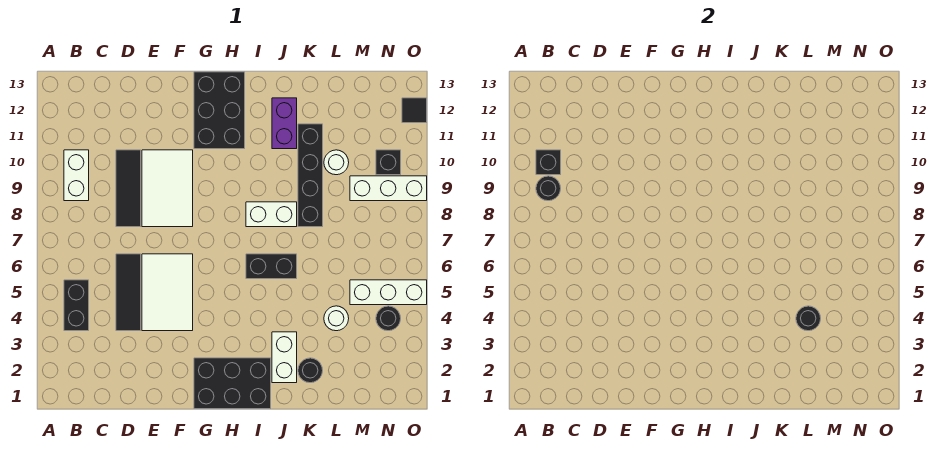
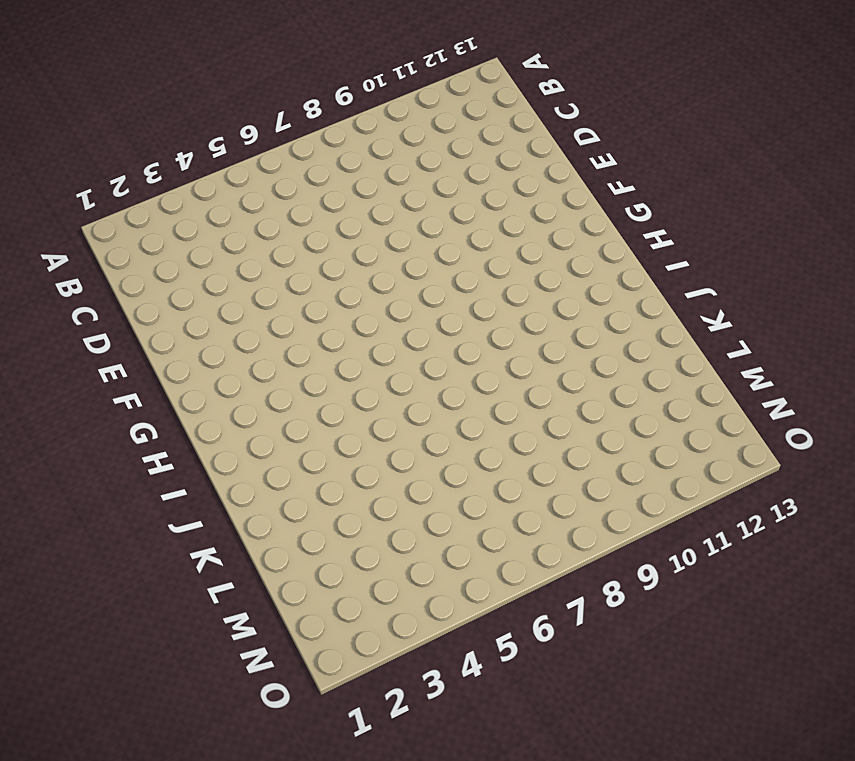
none -> black 1x2 brick [64,280,89,331]
none -> white 1x2 brick [64,150,89,201]
none -> black 1x3 tile [116,254,141,331]

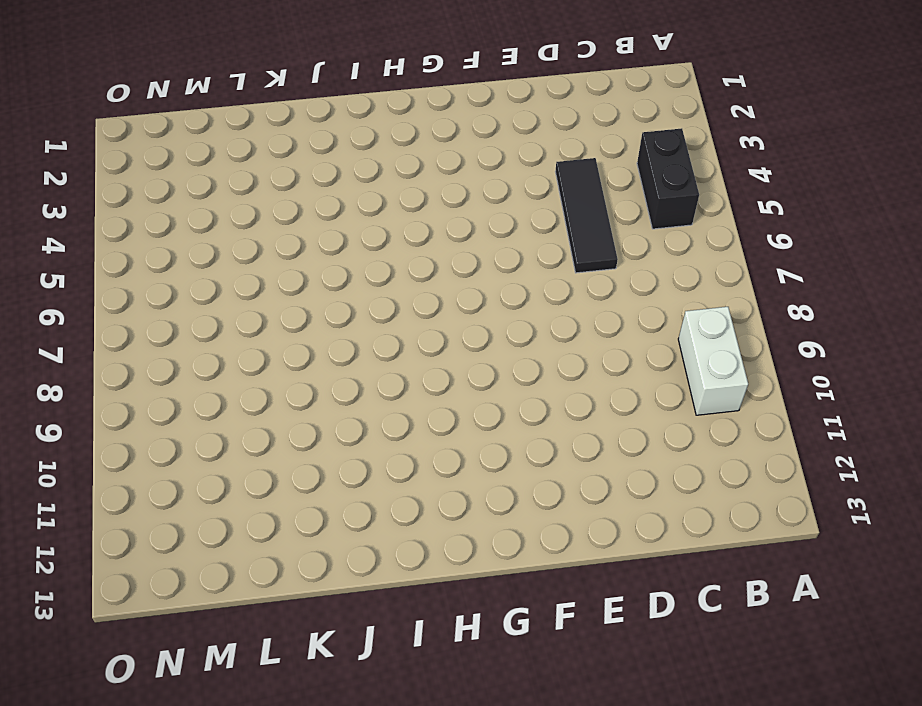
none -> black 1x3 tile [116,150,141,227]
none -> white 2x3 tile [142,254,193,331]
none -> white 2x3 tile [142,150,193,227]

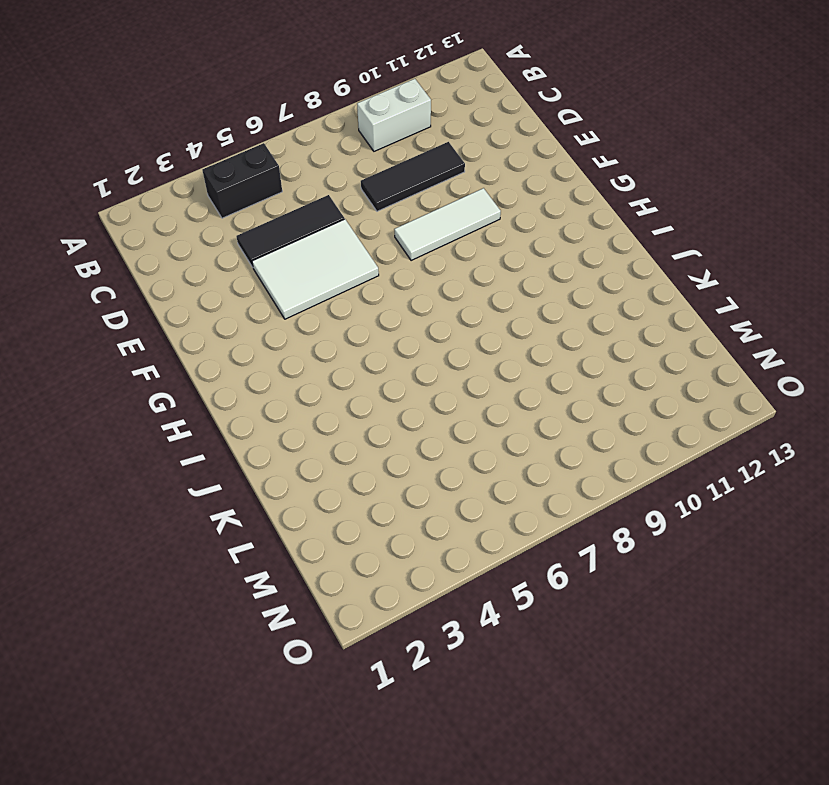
white 1x3 tile [394,188,501,261] -> white 2x3 tile [142,150,193,227]
none -> black 2x3 brick [194,358,271,409]
none -> black 2x3 brick [194,72,245,149]
none -> black 1x2 brick [246,254,297,279]

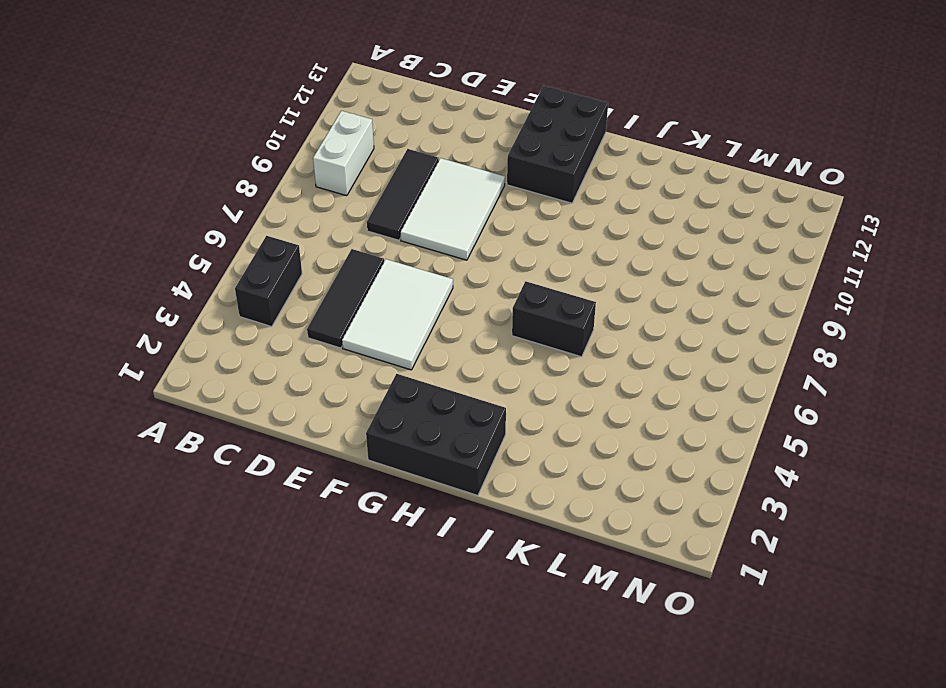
none -> white 1x2 brick [246,202,297,227]
none -> white 1x2 brick [272,332,297,383]
none -> purple 1x2 brick [272,98,297,149]

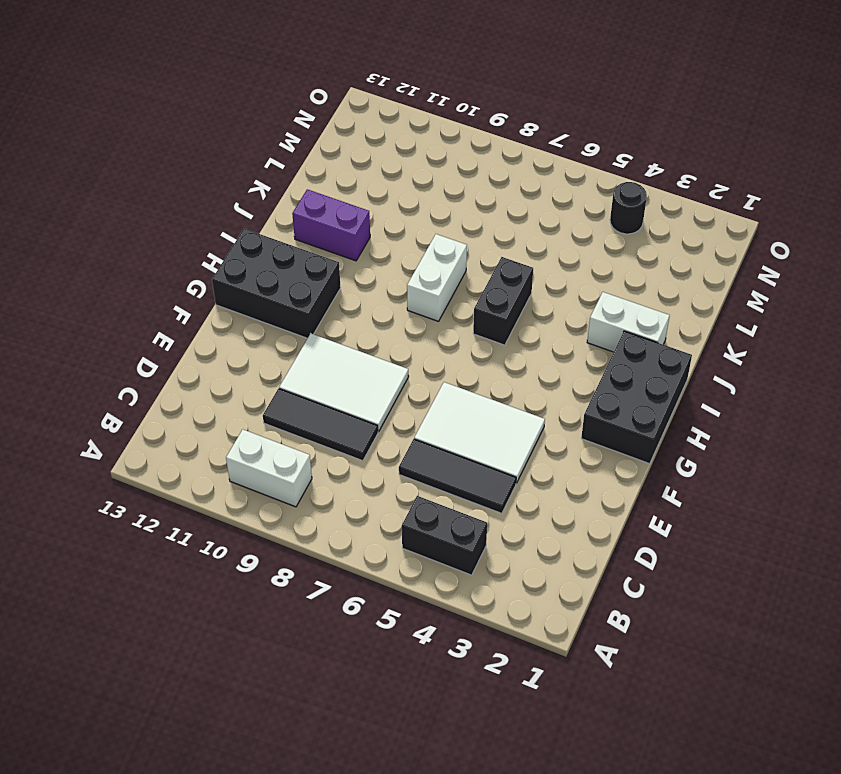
none -> black 1x1 round brick [298,358,323,383]
none -> black 1x4 brick [298,124,323,227]
none -> white 1x1 round brick [324,306,349,331]

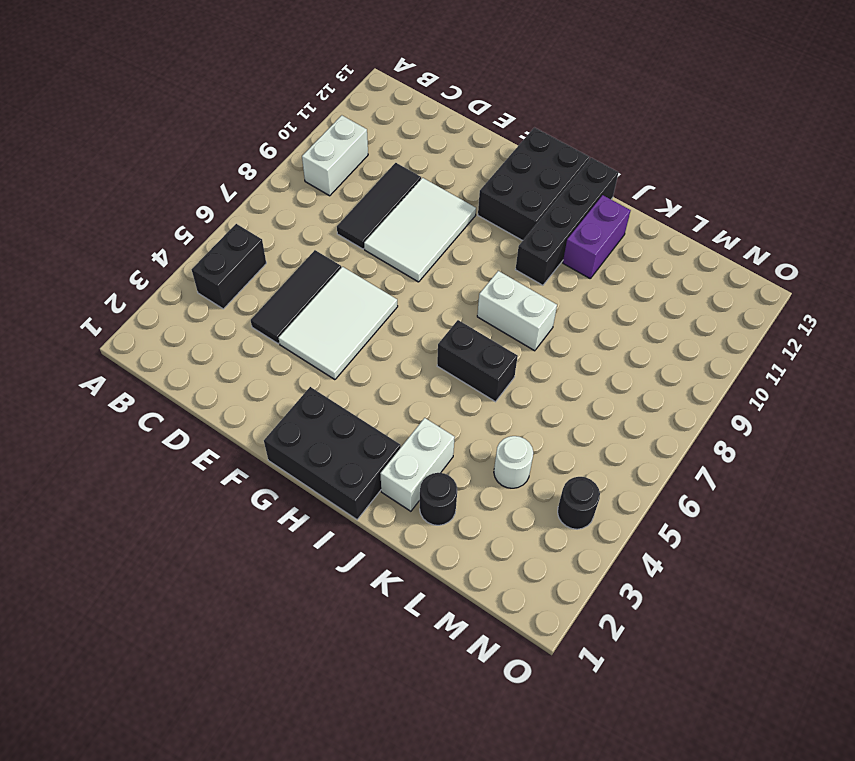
black 1x4 brick [515,158,619,285] -> black 1x4 brick moved to [298,124,323,227]
none -> white 1x1 round brick [324,150,349,175]
none -> white 1x3 brick [350,280,427,305]
none -> white 1x3 brick [350,176,427,201]

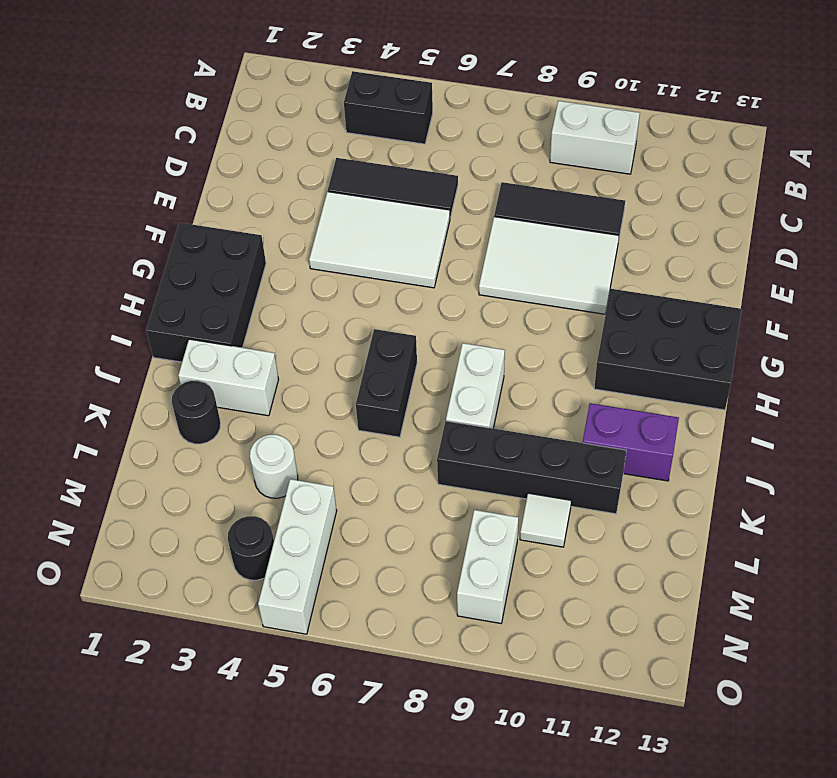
white 1x1 tile [520,493,571,547] -> white 1x1 round brick [324,150,349,175]
white 1x2 brick [457,510,518,623] -> white 1x3 brick [350,176,427,201]
none -> black 1x1 brick [376,150,401,175]
none -> black 1x1 tile [402,98,427,123]
none -> black 1x1 round brick [536,176,561,201]

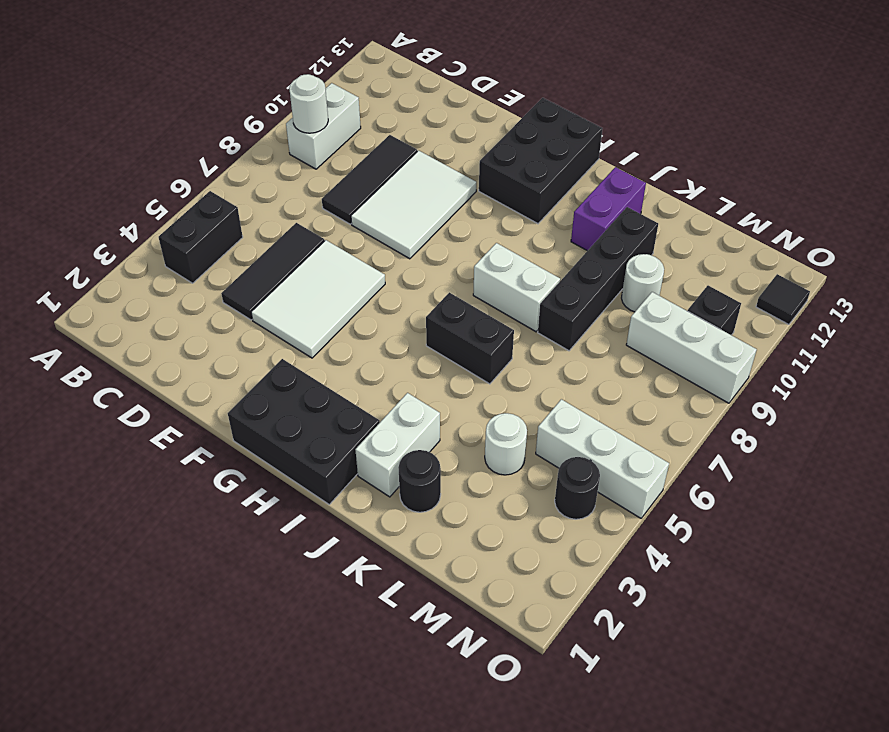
white 1x1 round brick [289,74,328,133] -> black 1x1 round brick [536,176,561,201]
none -> black 1x1 brick [536,150,561,175]
none -> black 1x1 round brick [796,306,821,331]

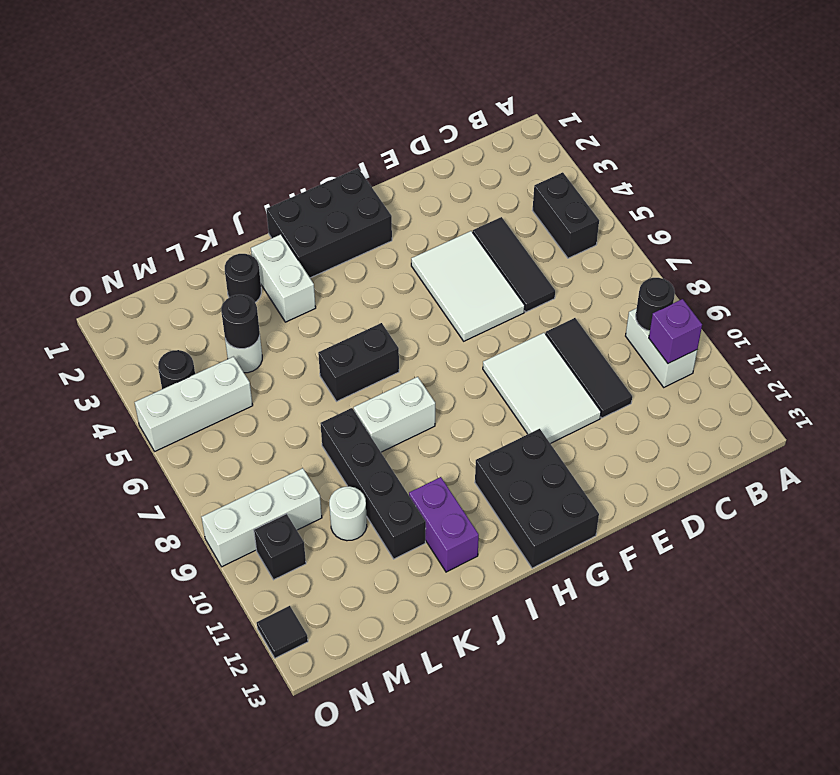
purple 1x1 brick [649,299,702,364] -> black 1x1 brick [536,150,561,175]

